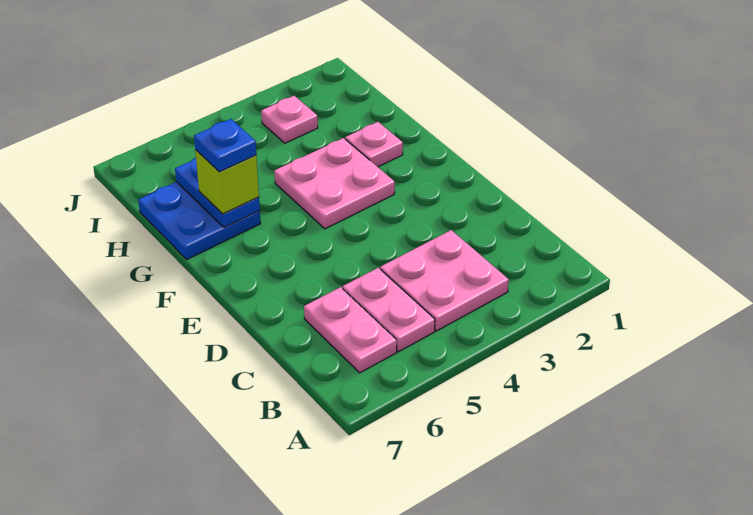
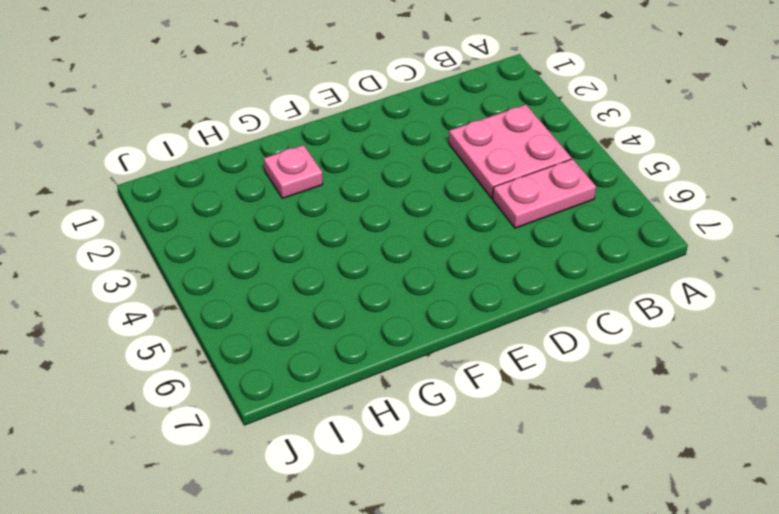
none -> pink 1x2 plate [304,287,397,373]
none -> pink 2x2 plate [274,138,395,229]

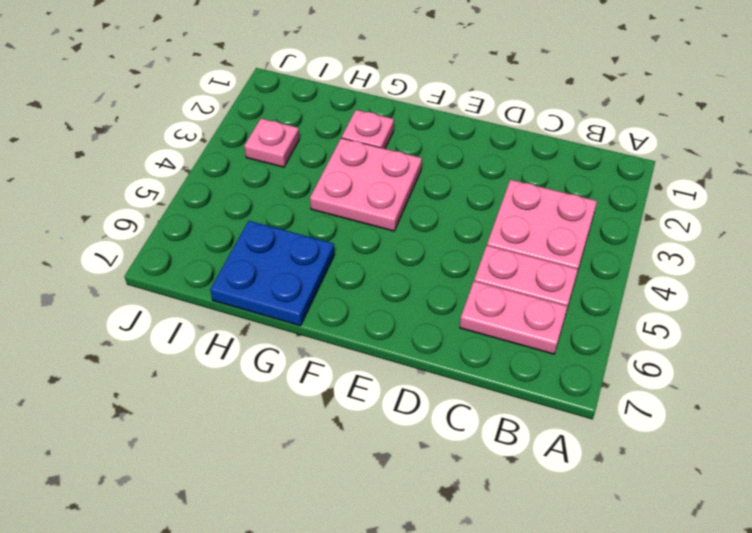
none -> blue 1x2 plate [175,158,260,227]
none -> lime 1x1 brick [195,150,259,214]

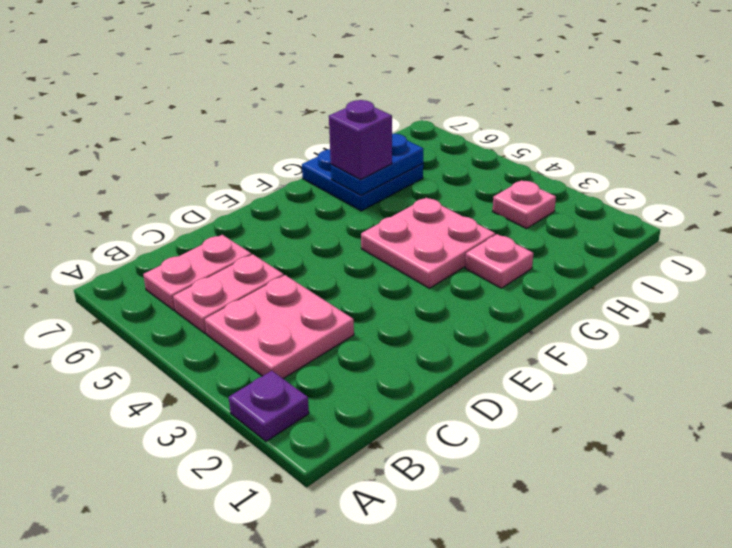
purple 1x1 plate [229,371,309,441] -> none
purple 1x1 brick [329,100,392,180] -> lime 1x1 brick [195,150,259,214]
none -> blue 1x1 plate [194,119,256,172]

